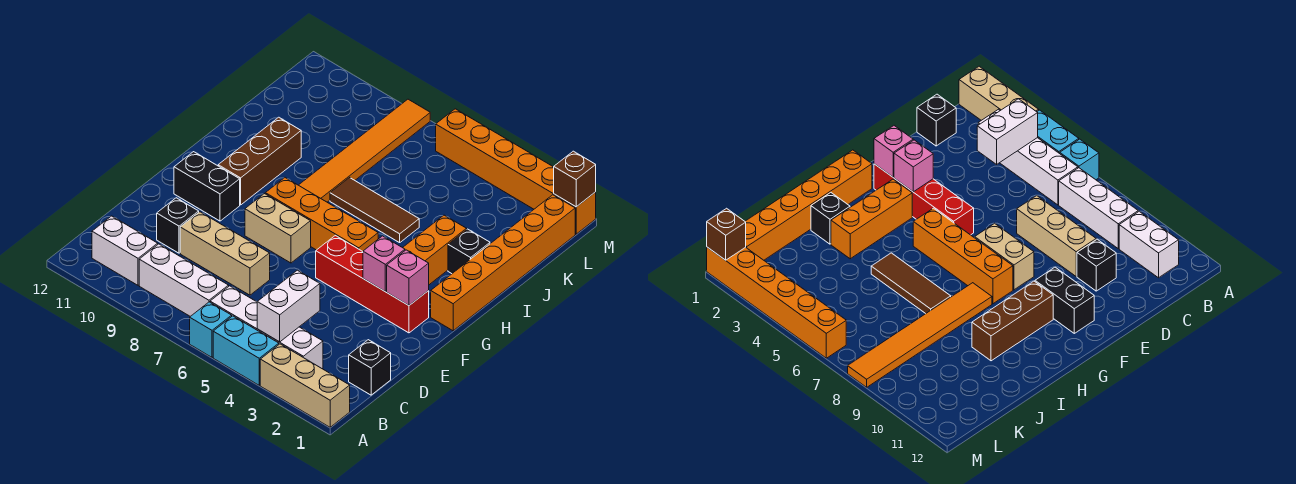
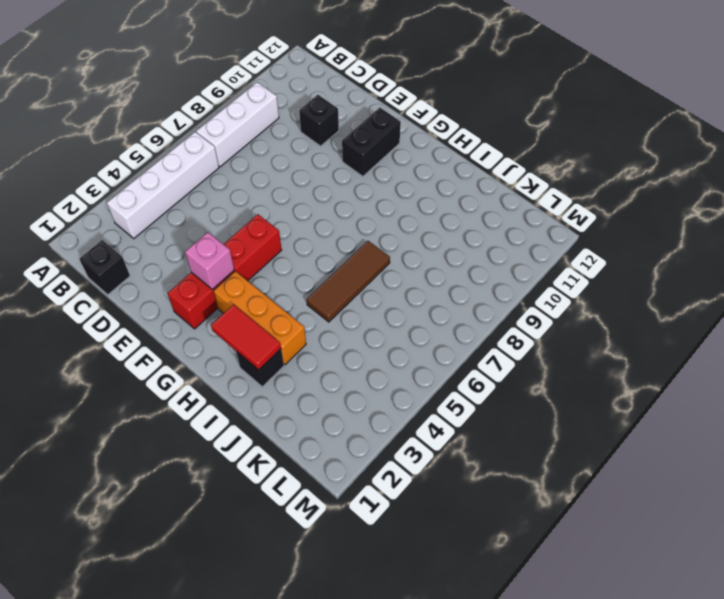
red 1x2 tile [211,304,281,370] -> none
none -> tan 1x3 brick [260,344,350,427]
none -> cyan 1x2 brick [213,316,279,385]
none -> cyan 1x1 brick [190,302,232,357]

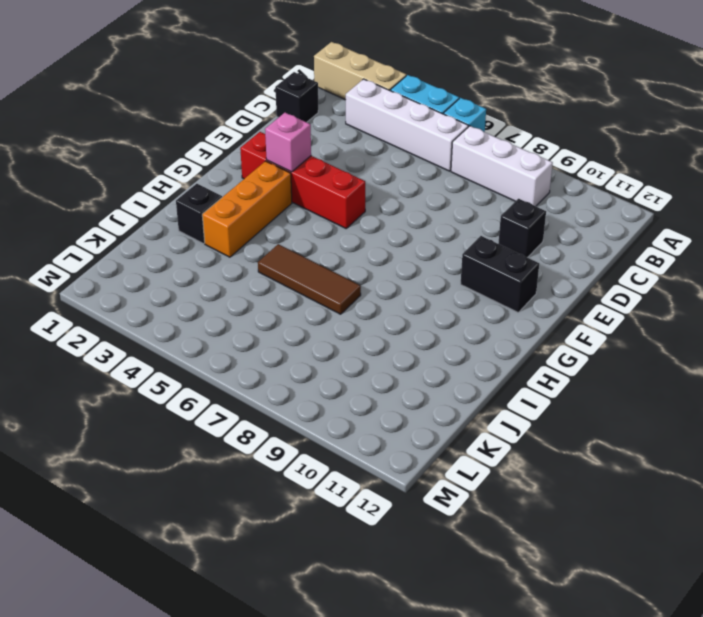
none -> white 1x2 brick [92,216,158,285]
none -> tan 1x3 brick [180,212,270,295]
none -> tan 1x2 brick [245,194,311,263]

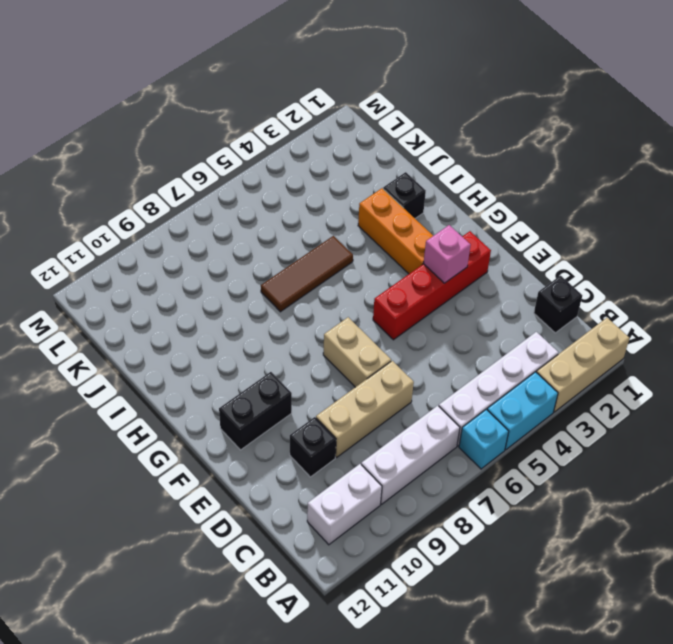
tan 1x2 brick [323,317,391,387] -> tan 1x2 brick turned to [245,194,311,263]
none -> orange 1x6 brick [431,195,575,331]
none -> orange 1x4 brick [265,178,378,251]
none -> brown 1x3 brick [218,117,301,205]

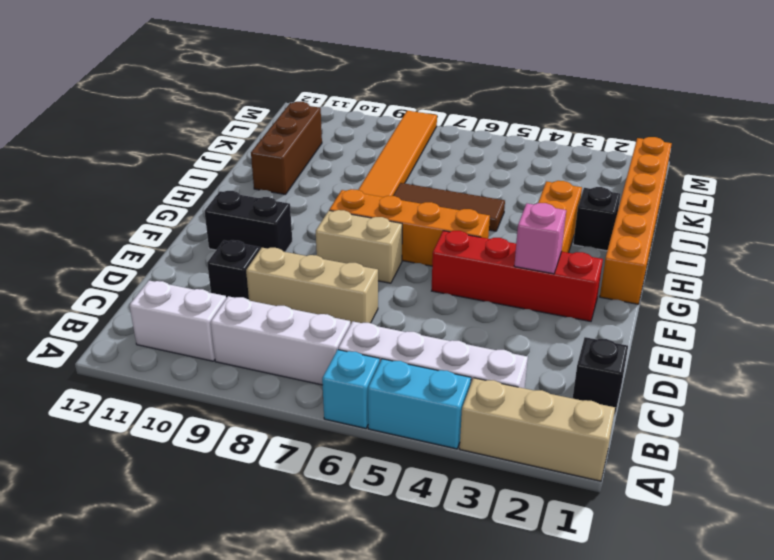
brown 1x3 brick [251,102,322,195] -> brown 1x3 brick moved to [218,117,301,205]
none -> orange 1x6 brick [436,109,596,234]
none -> white 1x2 brick [257,270,320,342]
none -> pink 1x1 brick [387,250,429,305]

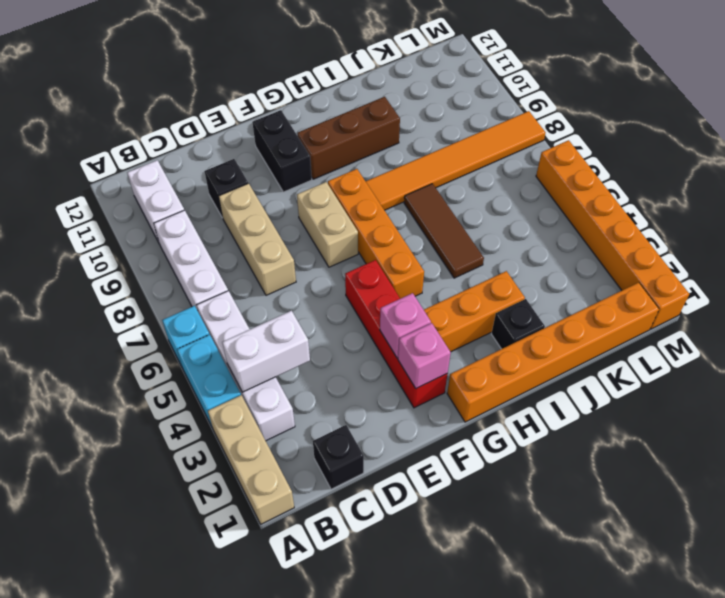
none -> brown 1x1 brick [554,151,596,207]

